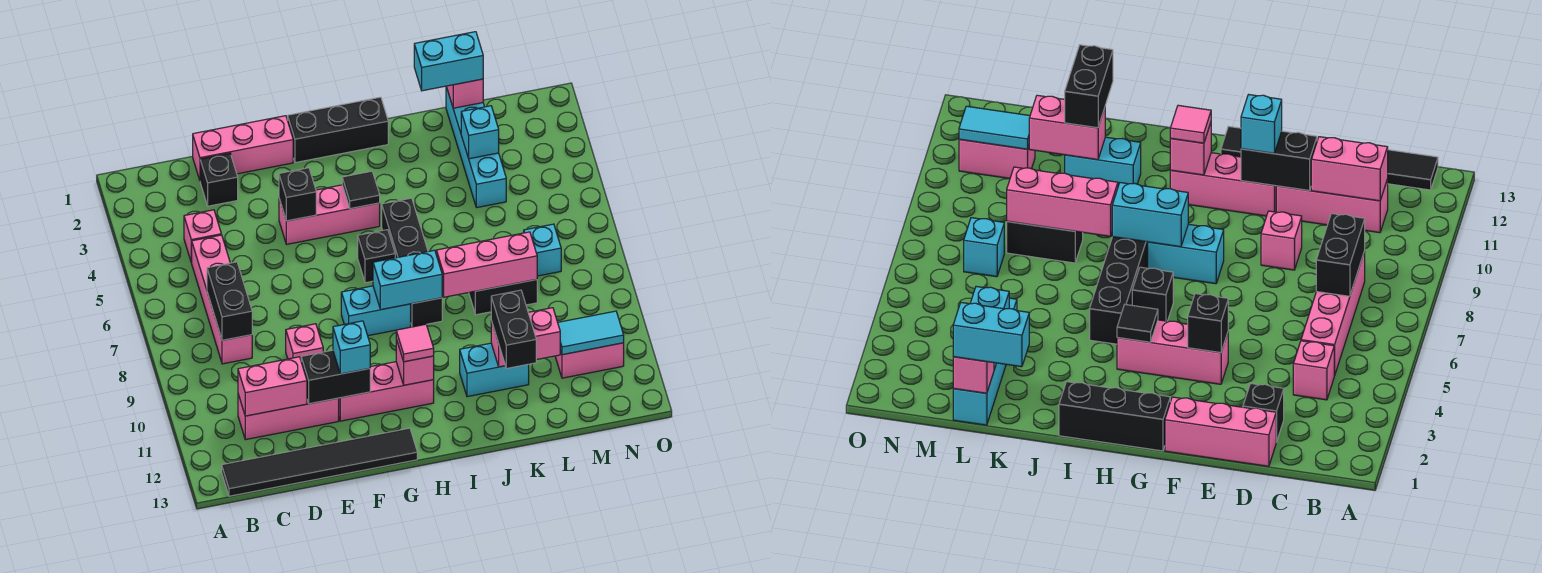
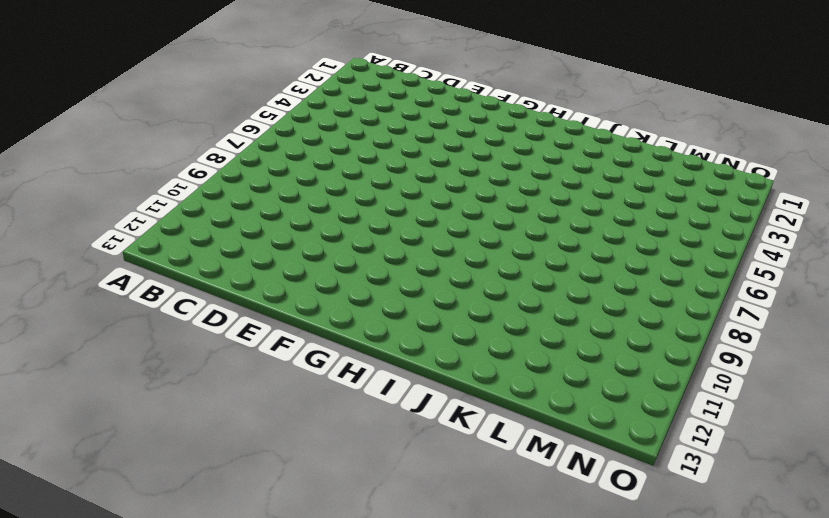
none -> black 1x6 tile [222,428,417,496]
none -> pink 1x1 brick [184,210,221,263]
none -> pink 1x4 brick [192,235,252,364]
none -> pink 1x3 brick [238,394,339,440]

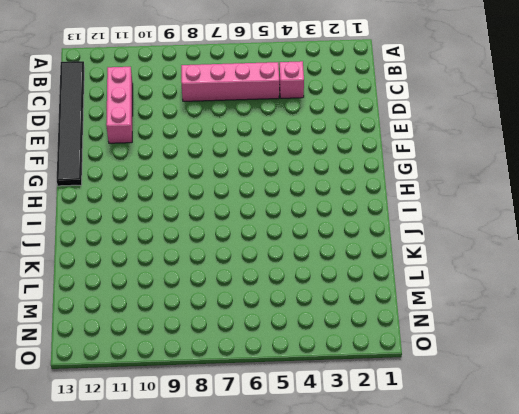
none -> pink 1x3 brick [193,116,293,180]
none -> black 1x1 brick [200,153,238,206]
none -> pink 1x1 brick [286,324,323,359]
none -> pink 1x3 brick [279,185,380,244]

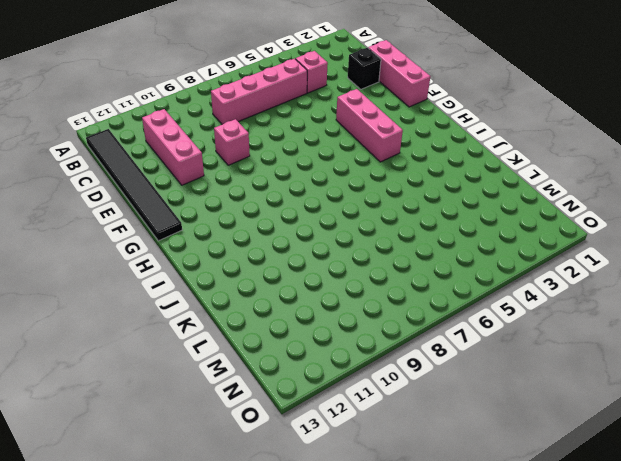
none -> pink 1x3 brick [339,362,434,421]
none -> black 1x3 brick [288,97,388,163]
none -> cyan 1x2 brick [341,286,411,336]
none -> black 1x1 brick [358,230,395,283]

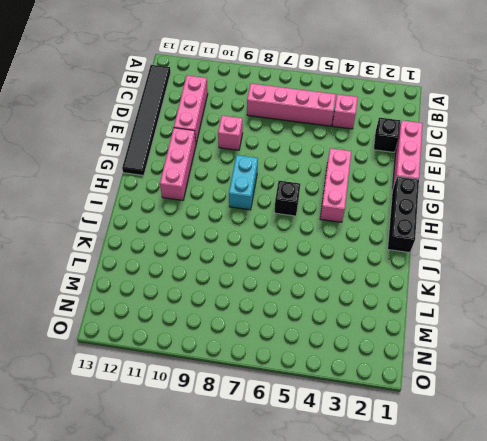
none -> black 1x4 brick [382,198,442,327]
none -> cyan 1x2 brick [460,343,529,397]
none -> black 1x2 brick [469,279,537,315]
none -> cyan 1x4 brick [446,87,506,208]

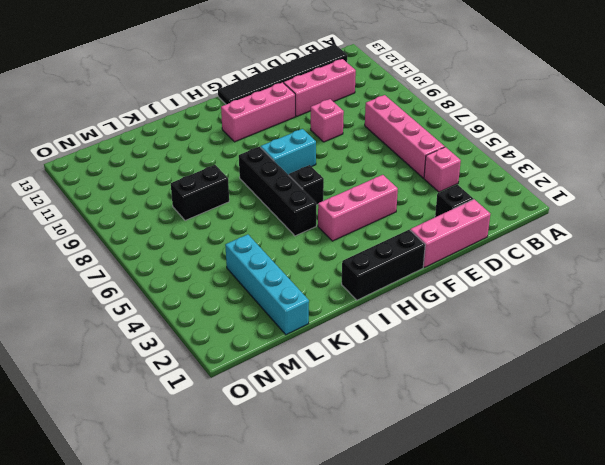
none -> cyan 1x2 brick [460,343,529,397]
none -> cyan 1x1 brick [524,224,561,276]
none -> pink 1x2 brick [555,343,624,378]
none -> black 1x2 brick [207,262,252,340]

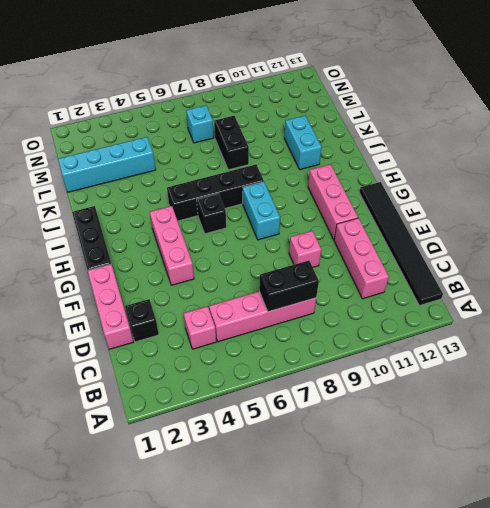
none -> pink 1x2 brick [555,343,624,378]
none -> pink 1x2 brick [238,357,307,416]
none -> black 1x2 brick [301,350,370,404]
none -> black 1x1 brick [279,168,316,221]

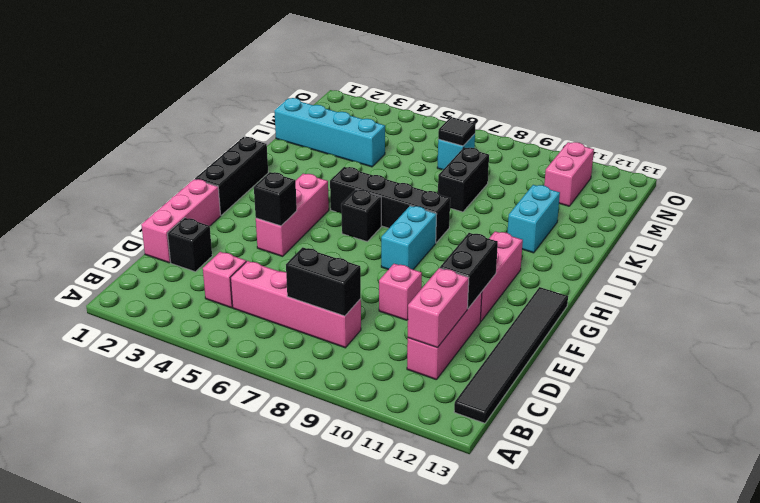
black 1x1 tile [438,117,476,146] -> black 1x1 tile moved to [342,171,380,209]
none -> cyan 1x2 brick [373,250,442,310]
none -> pink 1x1 brick [396,339,434,385]
none -> pink 1x3 brick [436,232,537,297]
none -> pink 1x2 brick [491,308,560,367]

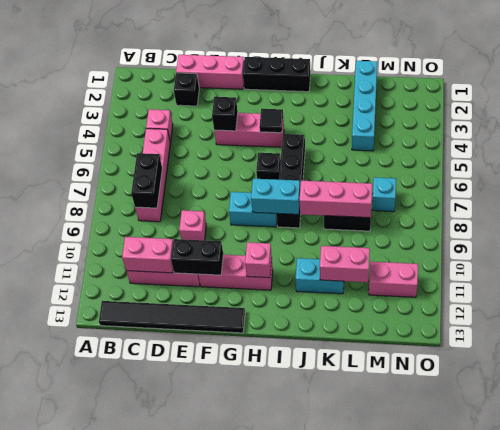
none -> pink 1x1 brick [446,79,483,108]
none -> cyan 1x1 brick [461,106,499,159]
none -> cyan 1x2 tile [558,311,624,355]
none -> cyan 1x1 brick [333,321,370,374]

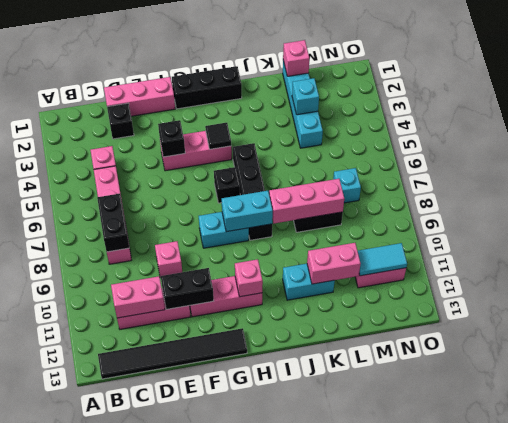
none -> cyan 1x1 brick [333,321,370,374]
none -> pink 1x1 tile [396,324,434,362]
none -> cyan 1x2 brick [414,32,483,91]
none -> black 1x2 brick [491,290,536,368]

